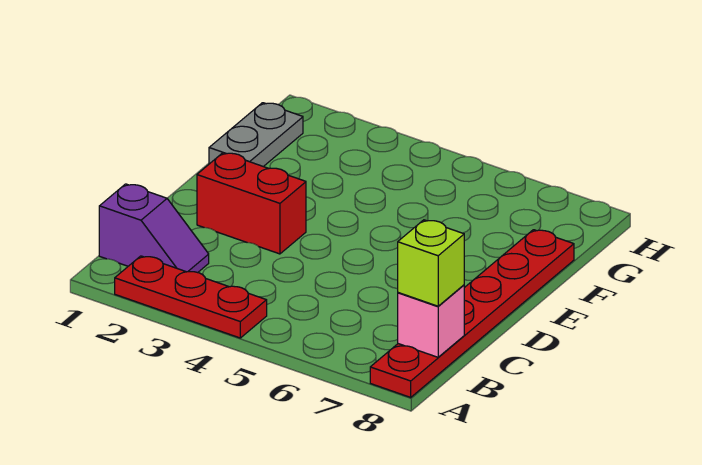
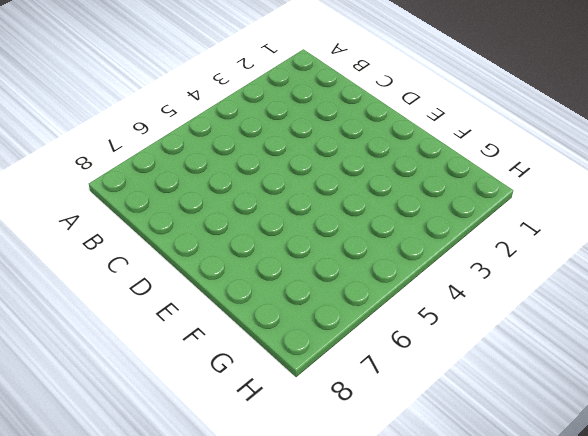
none -> red 1x3 plate [115,256,267,338]
none -> red 1x6 plate [370,230,574,397]

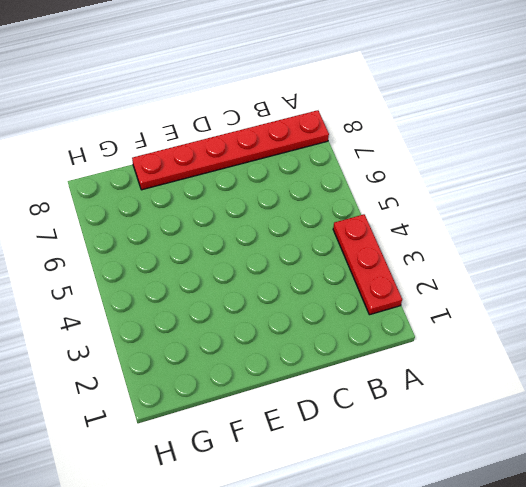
none -> purple 1x2 slope [99,184,209,273]
none -> red 1x2 brick [197,153,306,254]

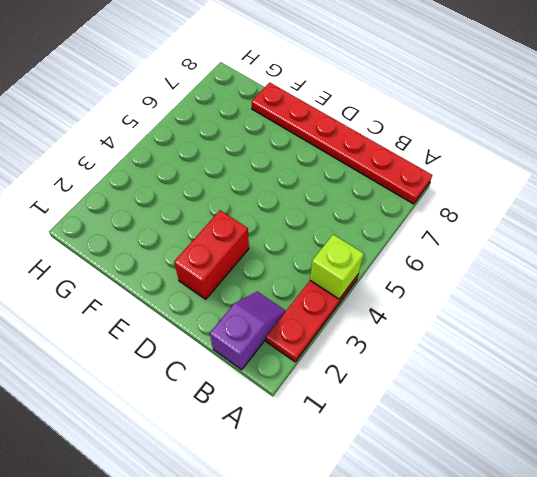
lime 1x1 brick [310,234,364,299] -> lime 1x1 brick moved to [398,220,464,306]
none -> grey 1x2 plate [209,103,303,167]
none -> pink 1x1 brick [398,285,464,357]

